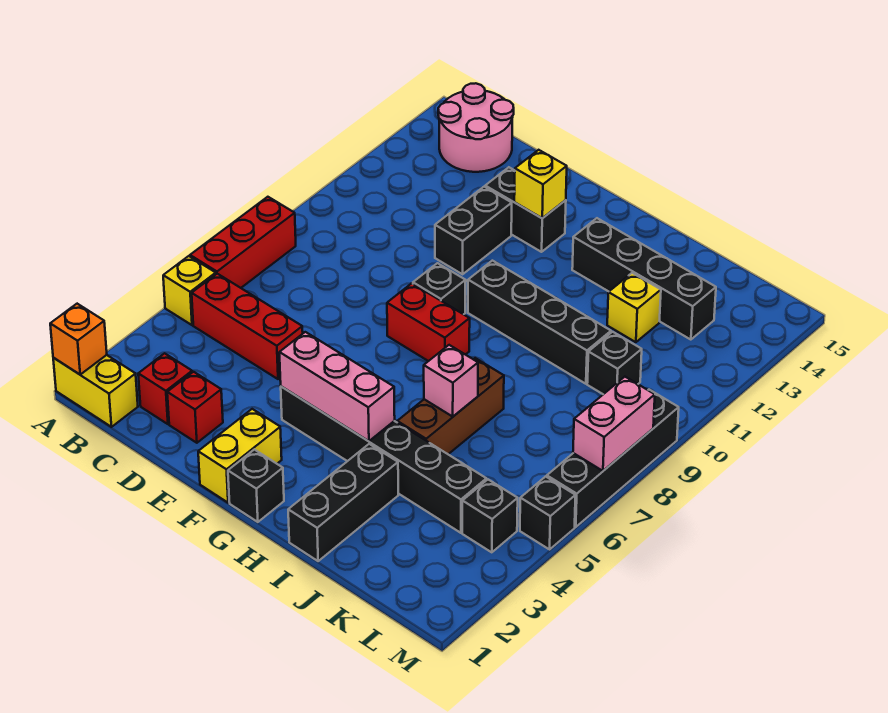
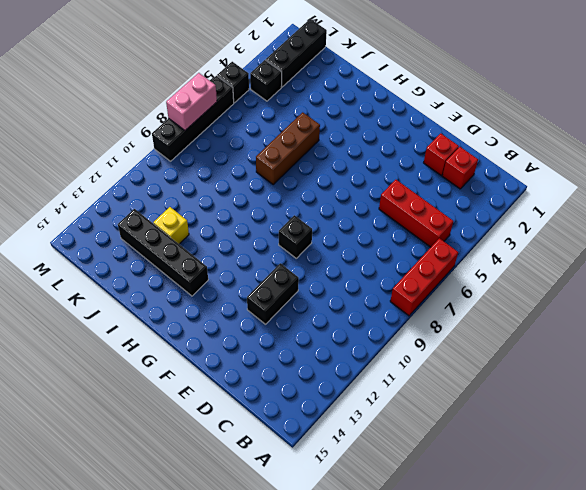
black 1x3 brick [266,19,327,87] -> black 1x3 brick moved to [288,444,398,561]
none -> yellow 1x2 brick [53,355,138,427]
none -> yellow 1x1 brick [163,256,216,325]
none -> pink 2x2 round brick [438,83,514,172]

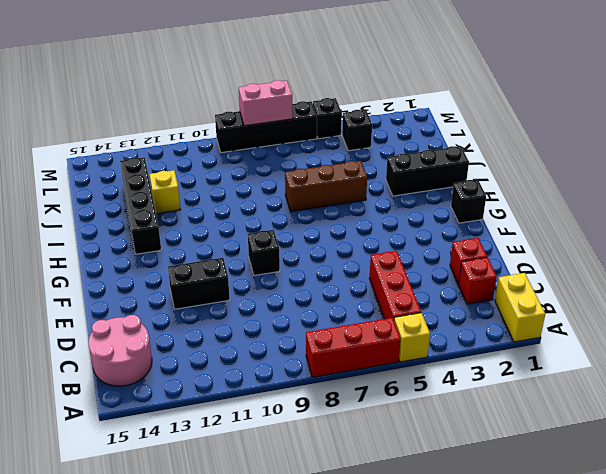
none -> black 1x2 brick [485,167,566,252]
none -> yellow 1x2 brick [198,409,282,503]
none -> black 1x6 brick [281,387,486,533]

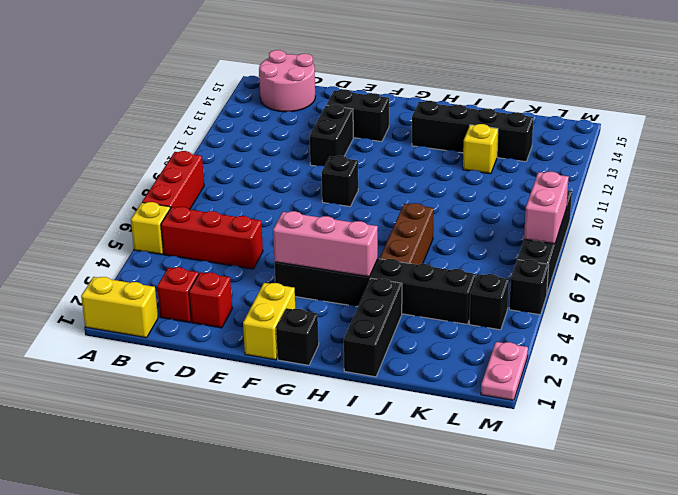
pink 1x2 plate [481,342,528,400] -> none
none -> red 1x2 brick [387,283,470,361]
none -> black 1x4 brick [468,261,611,384]
none -> black 1x1 brick [587,332,642,394]

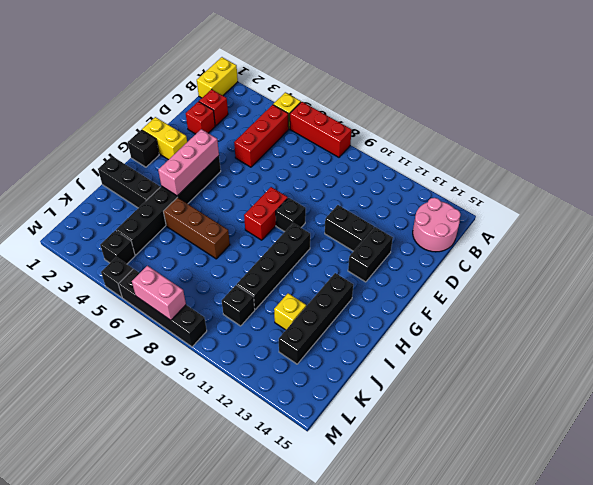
none -> orange 1x1 brick [50,304,107,374]
none -> yellow 1x1 brick [514,150,567,218]
none -> pink 1x1 brick [424,345,478,417]

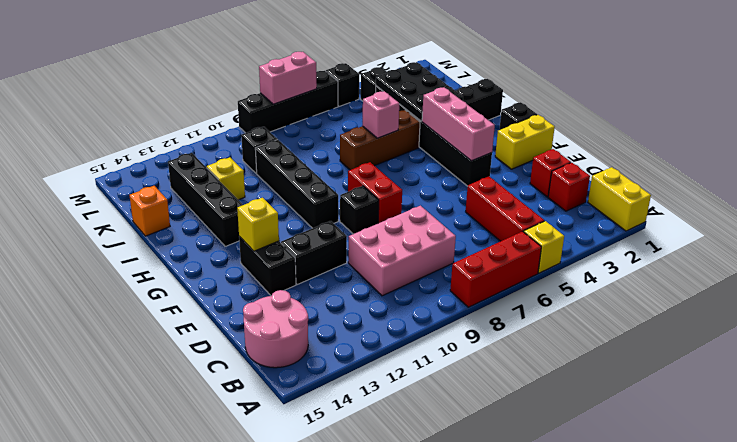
pink 2x3 brick [348,206,456,296] -> none
black 2x3 plate [376,62,463,121] -> none
orange 1x1 brick [129,186,170,236] -> orange 1x1 brick moved to [50,304,107,374]

